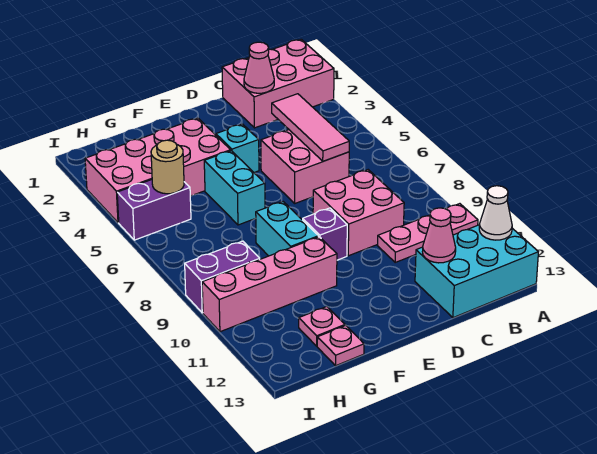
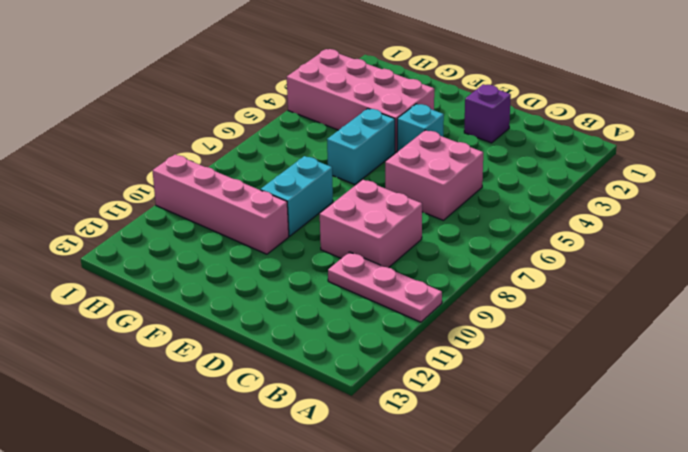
purple 1x1 brick [464,84,511,143] -> purple 1x1 brick moved to [303,208,347,260]
none -> pink 2x3 brick [222,39,334,128]
none -> cyan 2x3 brick [415,225,538,318]
none -> pink 1x1 plate [299,307,345,346]

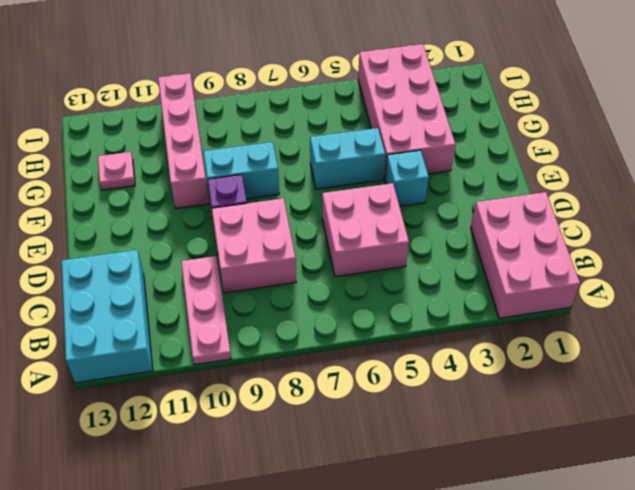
none -> pink 1x1 plate [317,326,364,366]
none -> purple 1x2 brick [117,180,191,240]
none -> purple 1x2 brick [185,241,260,313]

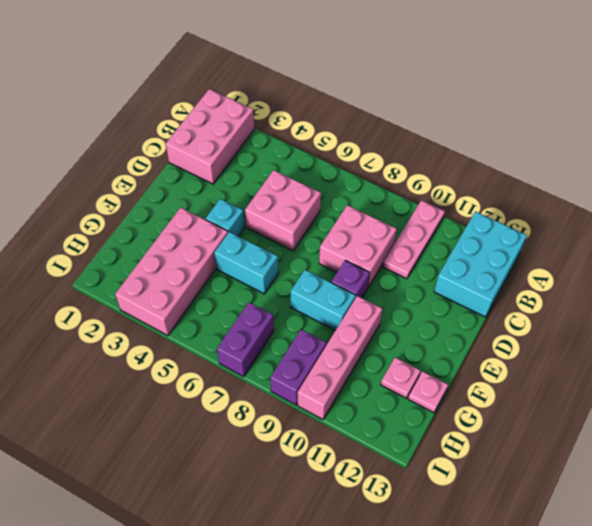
purple 1x2 brick [217,302,274,377] -> purple 1x2 brick moved to [117,180,191,240]
none -> white 1x1 cone [479,186,512,240]
none -> pink 1x1 cone [244,42,274,93]
none -> pink 1x3 tile [272,94,349,161]

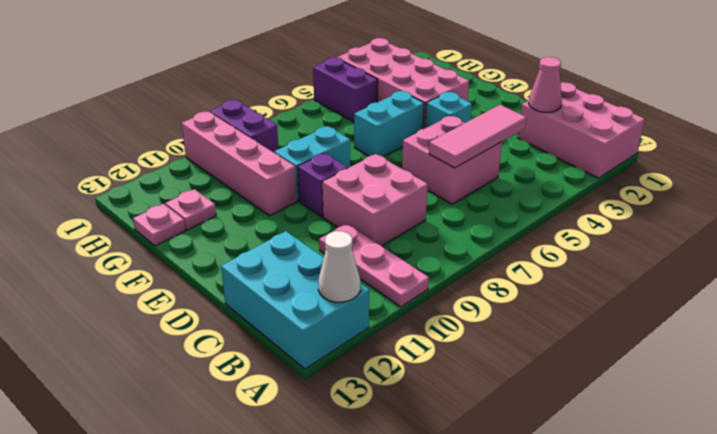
none -> pink 1x1 cone [422,208,456,263]
none -> tan 1x1 round brick [151,140,184,194]

